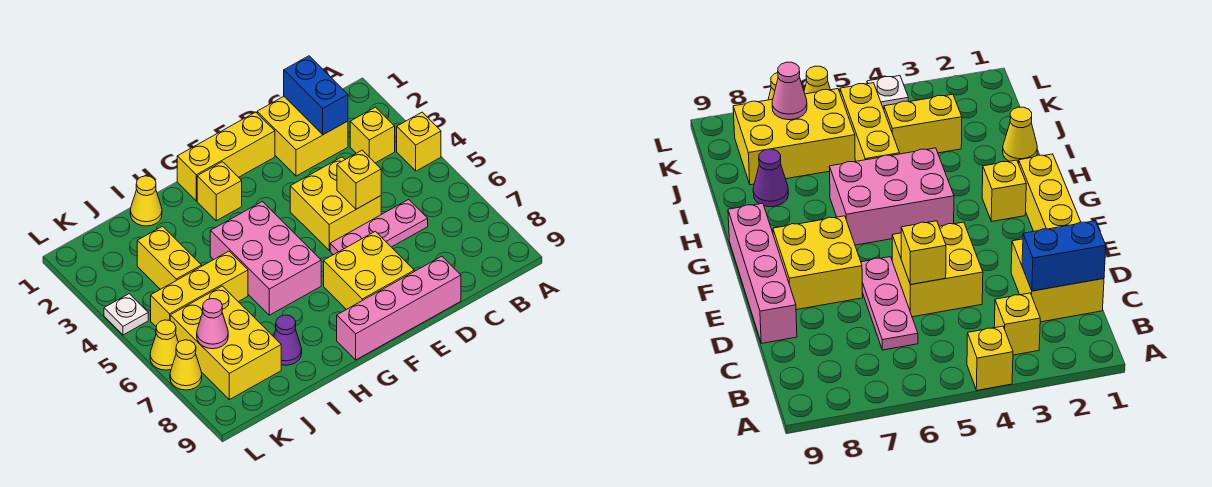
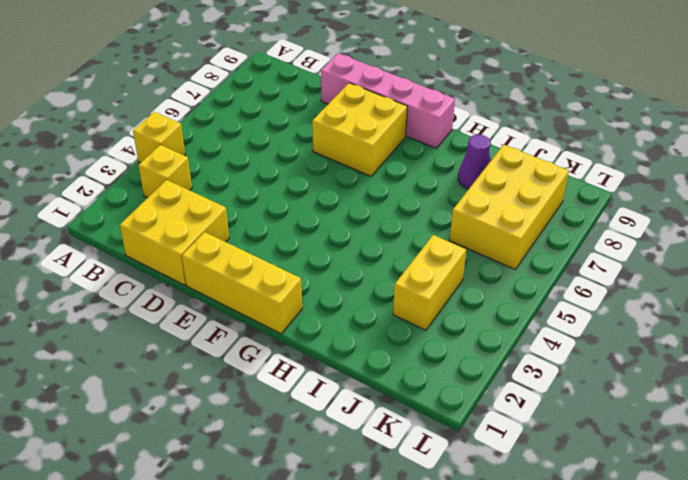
none -> pink 1x3 plate [330,199,428,255]
none -> yellow 2x2 brick [290,157,381,251]
none -> yellow 1x1 brick [197,162,242,221]

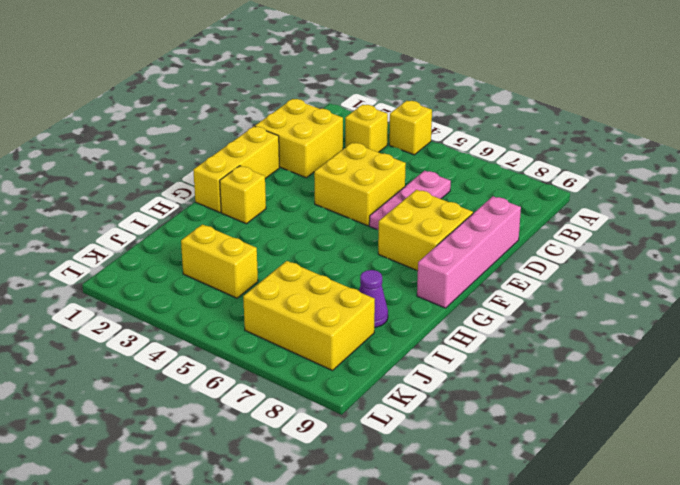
none -> pink 2x3 brick [210,202,321,315]
none -> yellow 1x1 cone [130,176,162,226]
none -> yellow 1x3 brick [151,251,248,326]

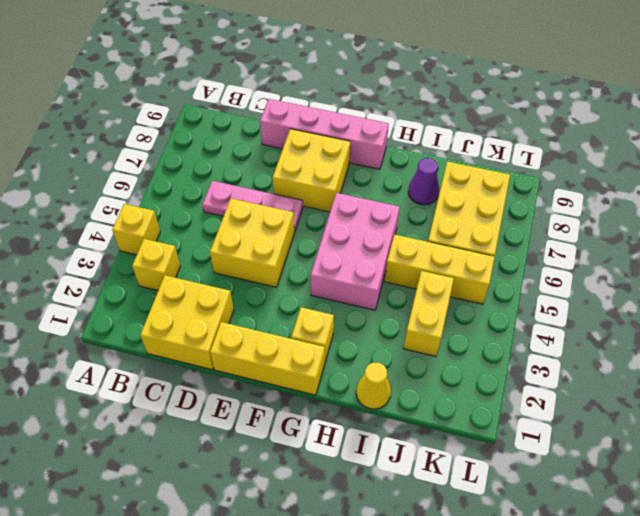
none -> white 1x1 plate [104,294,148,335]
none -> yellow 1x1 cone [150,320,179,370]
none -> yellow 1x1 cone [170,340,202,390]

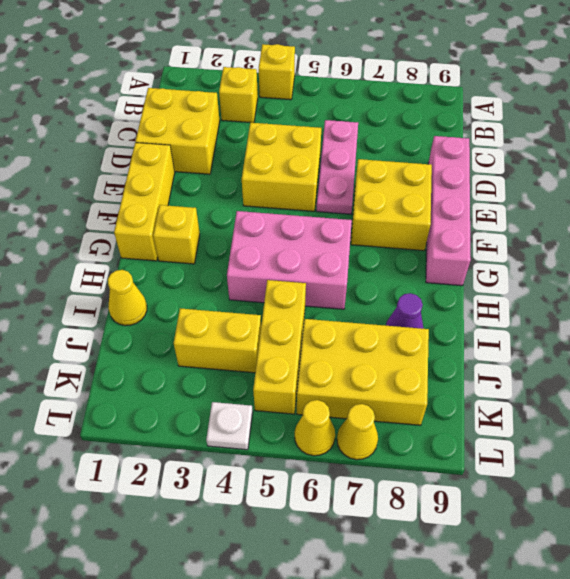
none -> blue 1x2 brick [284,56,348,135]
none -> yellow 1x1 brick [337,150,381,209]
none -> pink 1x1 cone [197,299,228,349]

